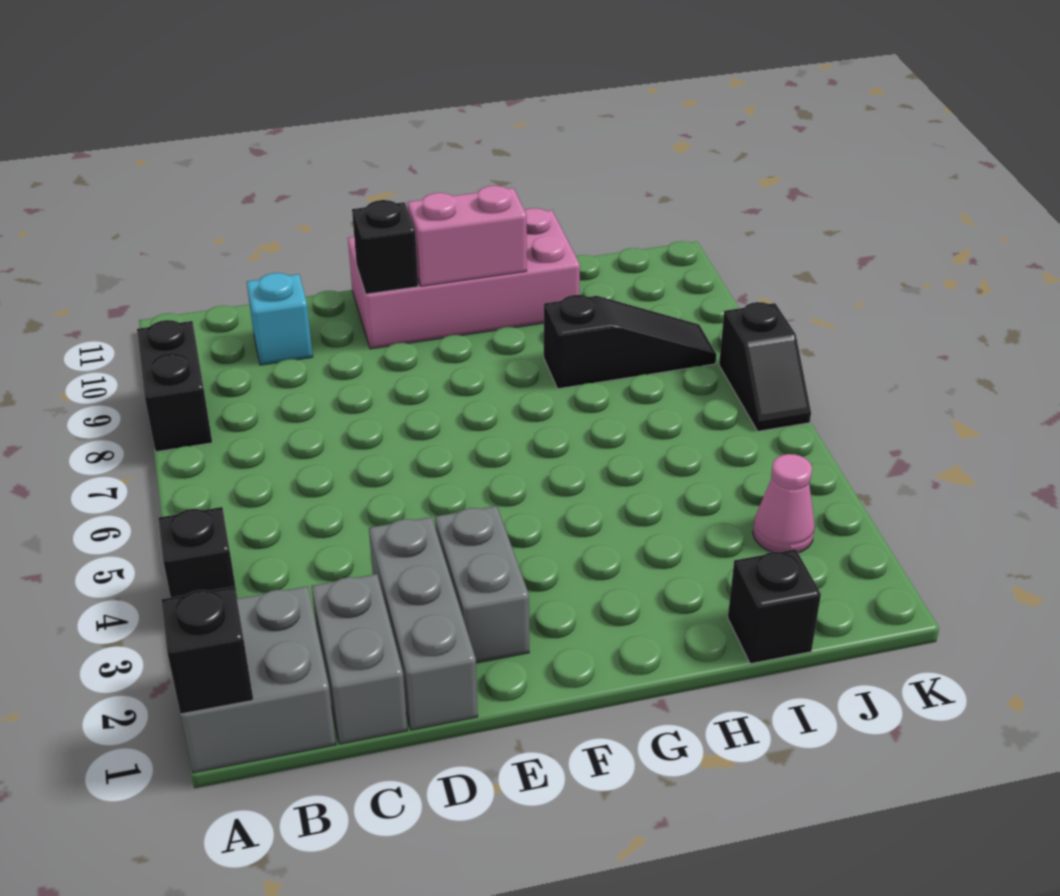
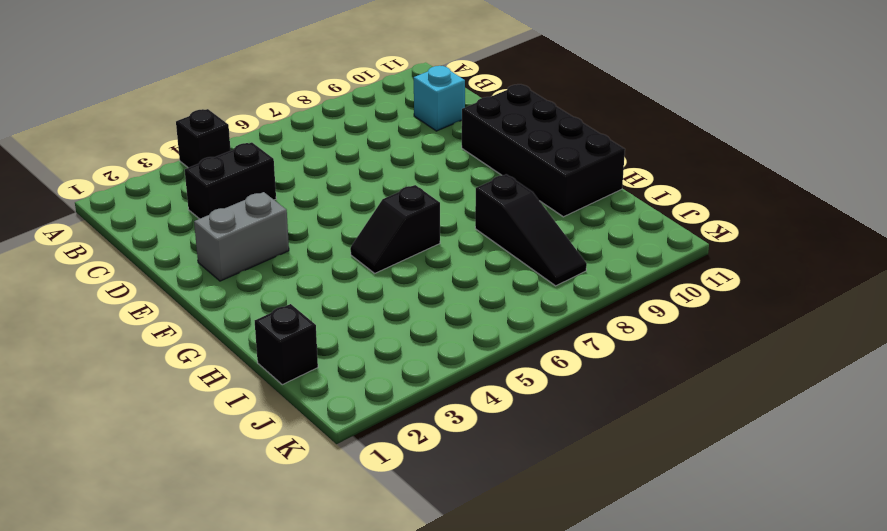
black 1x2 brick [185,142,276,219] -> black 1x2 brick moved to [137,320,212,452]
black 2x4 brick [462,84,625,217] -> pink 2x4 brick [348,208,580,349]
black 1x2 slope [350,185,440,273] -> black 1x2 slope moved to [719,302,811,431]
none -> grey 2x2 brick [180,586,336,773]
none -> grey 1x2 brick [311,574,407,744]
none -> grey 1x3 brick [369,517,478,730]

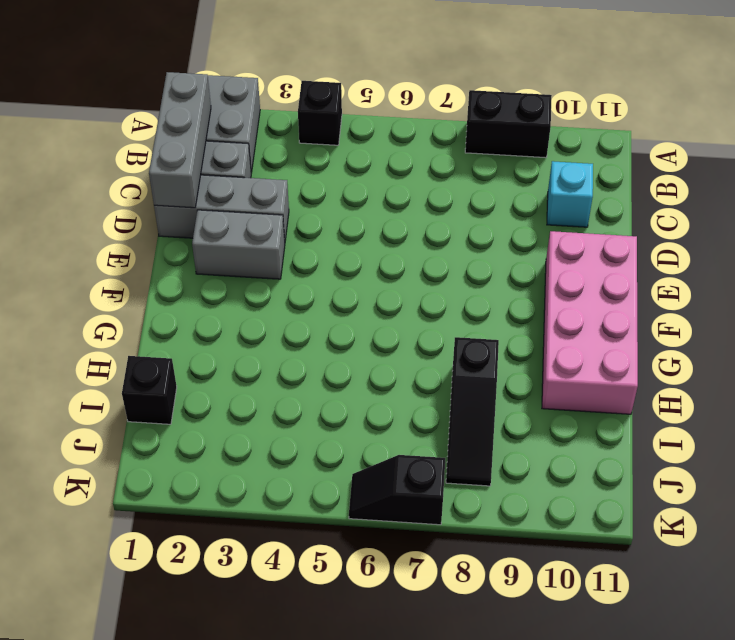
grey 1x3 brick [149,72,211,208] -> none
none -> pink 1x1 cone [753,454,815,553]
none -> black 1x1 brick [161,586,253,714]
none -> black 1x1 brick [352,200,418,294]

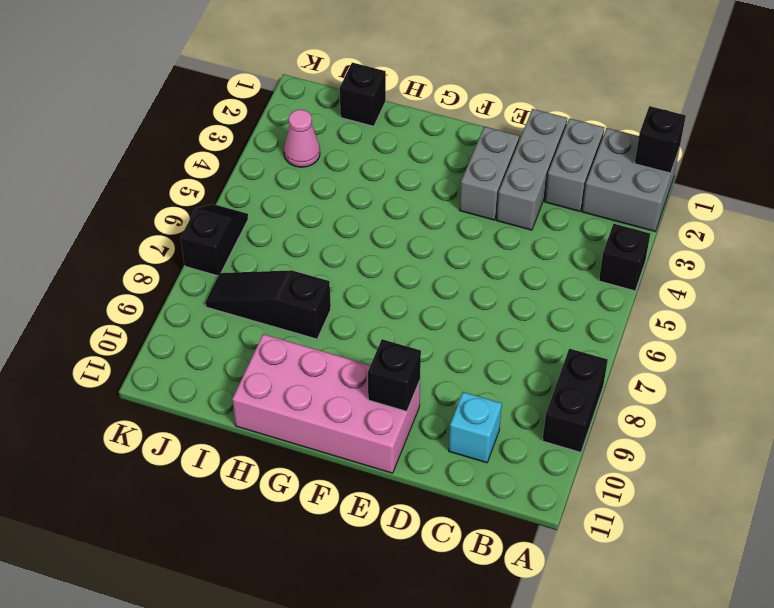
none -> pink 1x2 brick [408,186,527,286]

